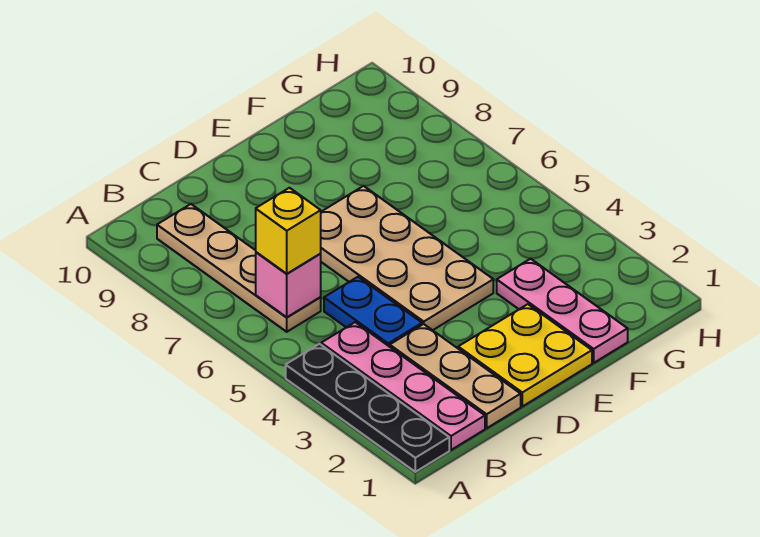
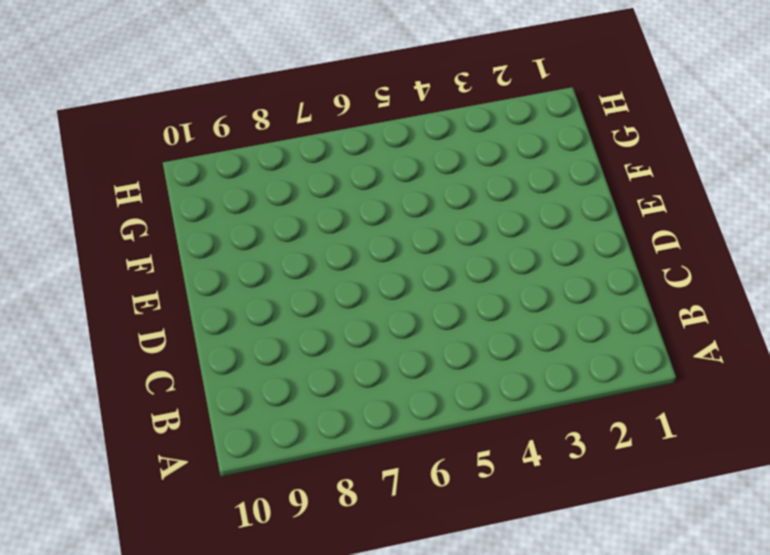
none -> black 1x4 plate [286,344,449,472]
none -> pink 1x4 plate [321,322,485,450]

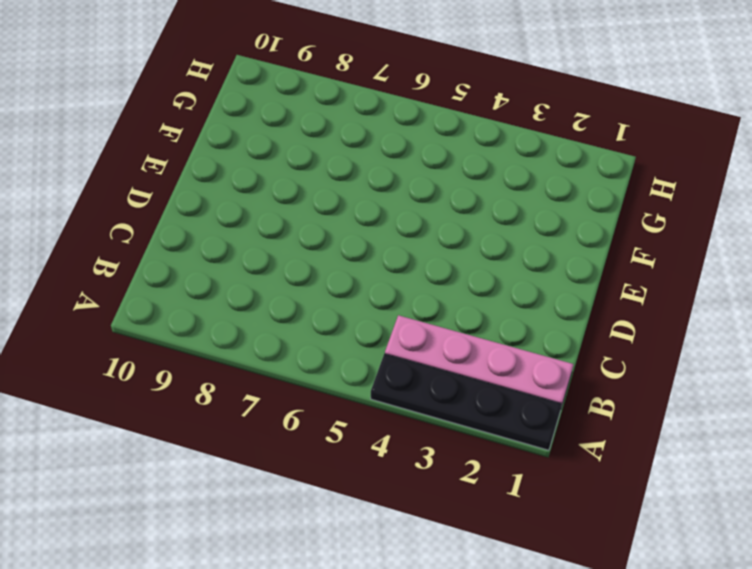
none -> tan 1x4 plate [157,204,321,332]
none -> tan 1x3 plate [390,324,521,428]

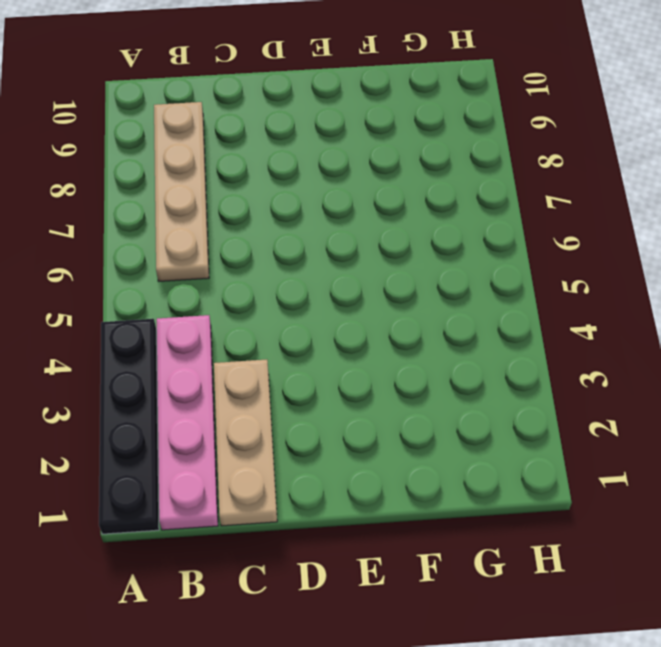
none -> blue 1x2 plate [324,277,422,347]
none -> yellow 2x2 plate [458,304,592,406]

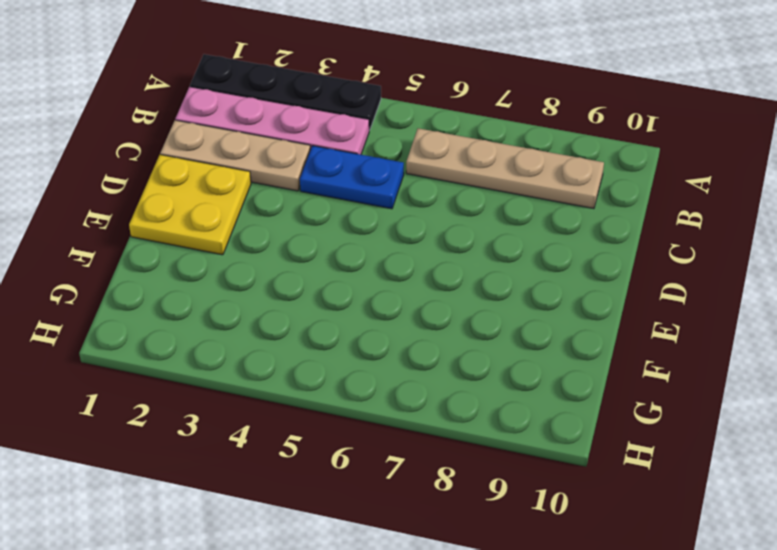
none -> tan 2x4 plate [320,186,493,330]
none -> pink 1x3 plate [497,259,628,363]

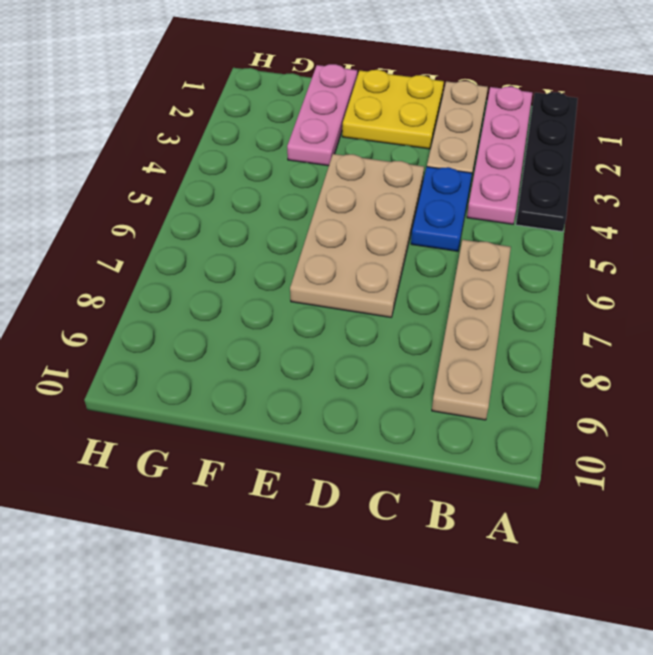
none -> pink 1x1 brick [256,252,321,317]
none -> yellow 1x1 brick [256,188,321,274]

